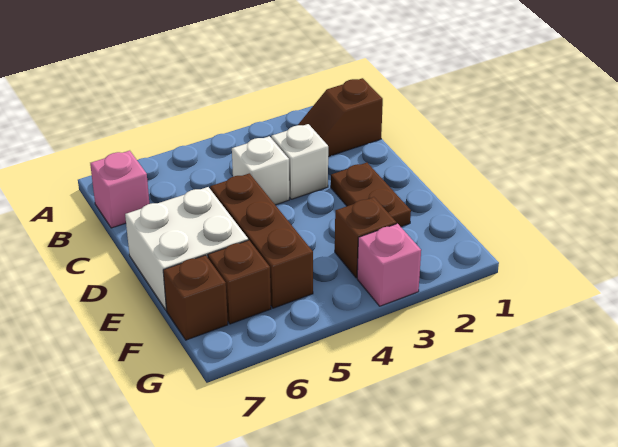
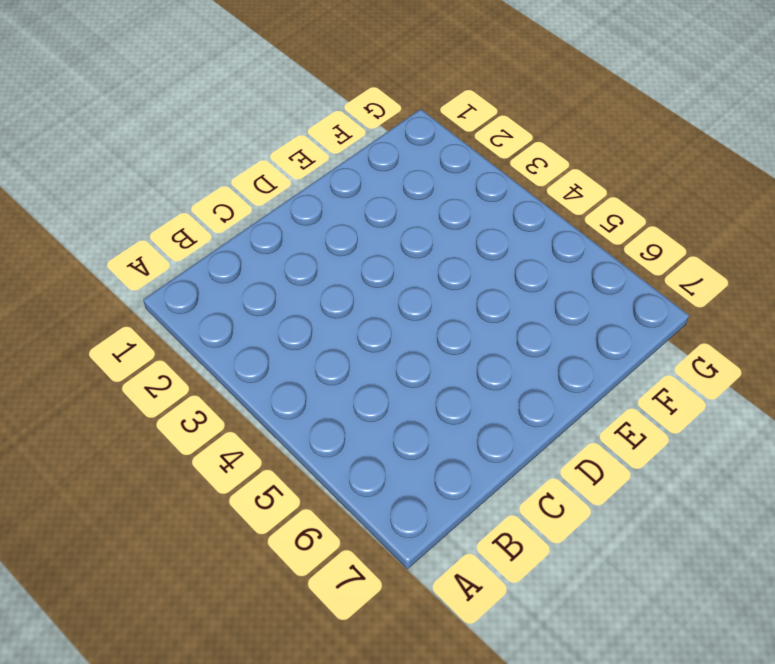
none -> brown 1x2 slope [298,78,383,157]
none -> pink 1x1 brick [90,151,149,228]

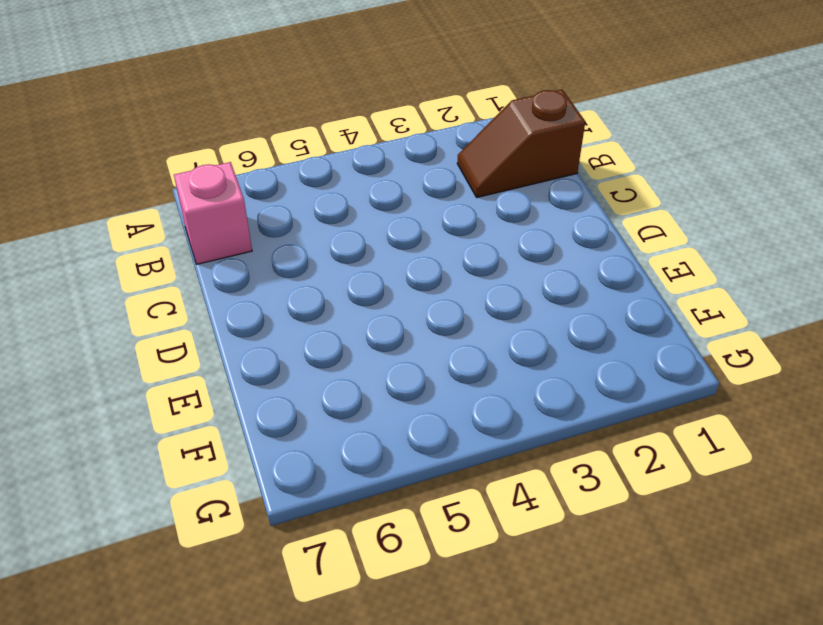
none -> white 1x1 brick [271,124,328,199]
none -> white 1x1 brick [232,136,289,205]

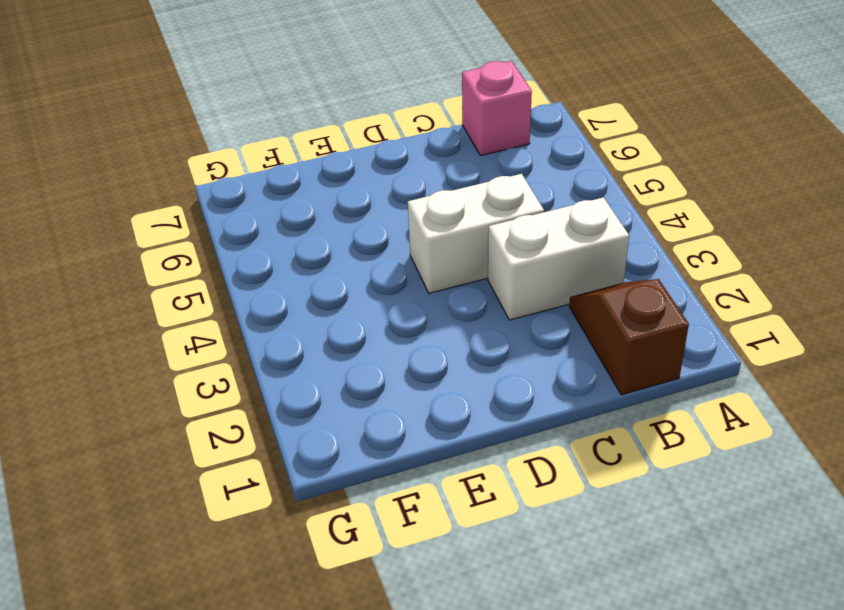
white 1x2 brick [488,197,629,320] -> white 1x1 brick [271,124,328,199]
white 1x2 brick [408,174,544,293] -> white 1x1 brick [232,136,289,205]
none -> brown 1x2 plate [331,162,411,227]
none -> brown 1x3 brick [210,173,313,308]

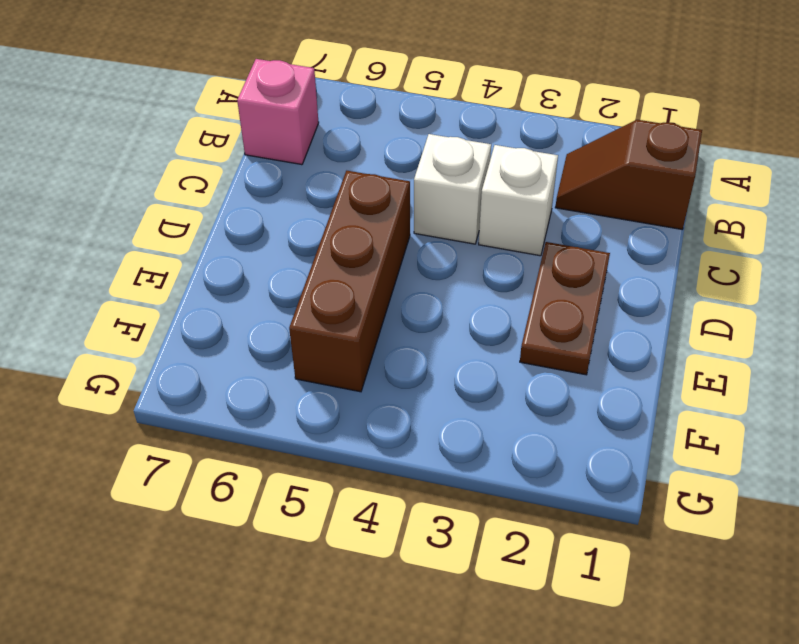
none -> white 2x2 brick [125,187,248,310]
none -> brown 1x1 brick [335,197,396,278]

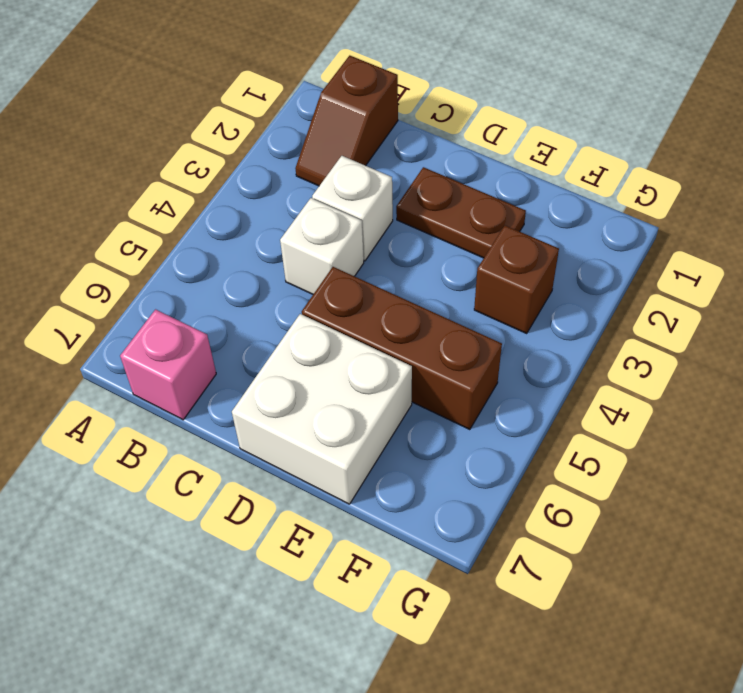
none -> brown 1x1 brick [208,240,271,324]
none -> brown 1x1 brick [163,255,228,340]

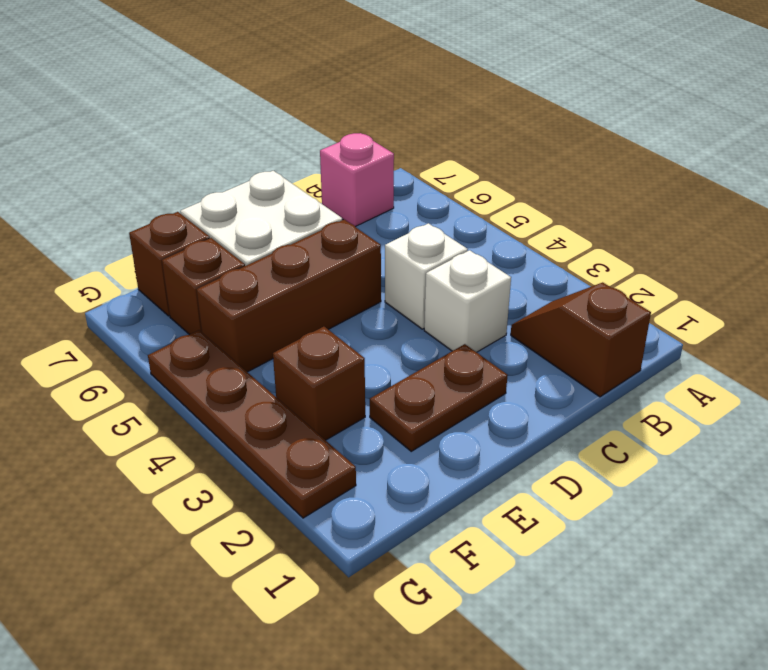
brown 1x4 plate [148,330,356,518] -> pink 1x1 brick [357,224,421,306]

